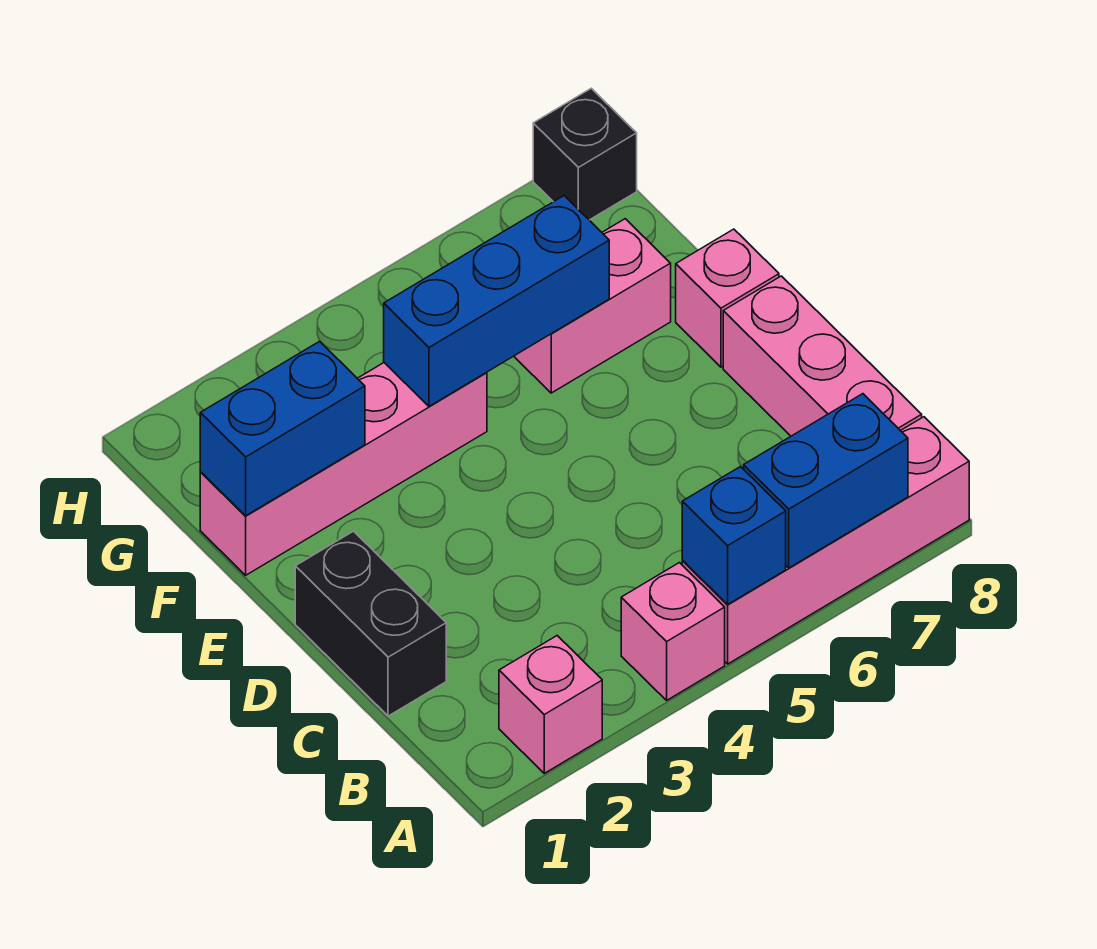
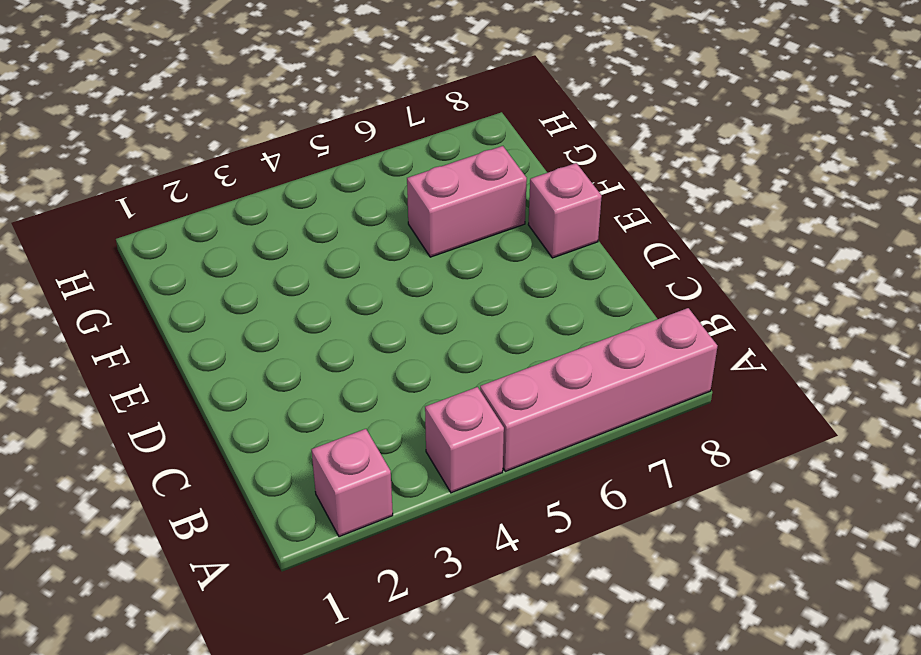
none -> pink 1x3 brick [723,276,922,436]
none -> black 1x2 brick [295,531,446,716]
none -> pink 1x4 brick [200,363,487,575]

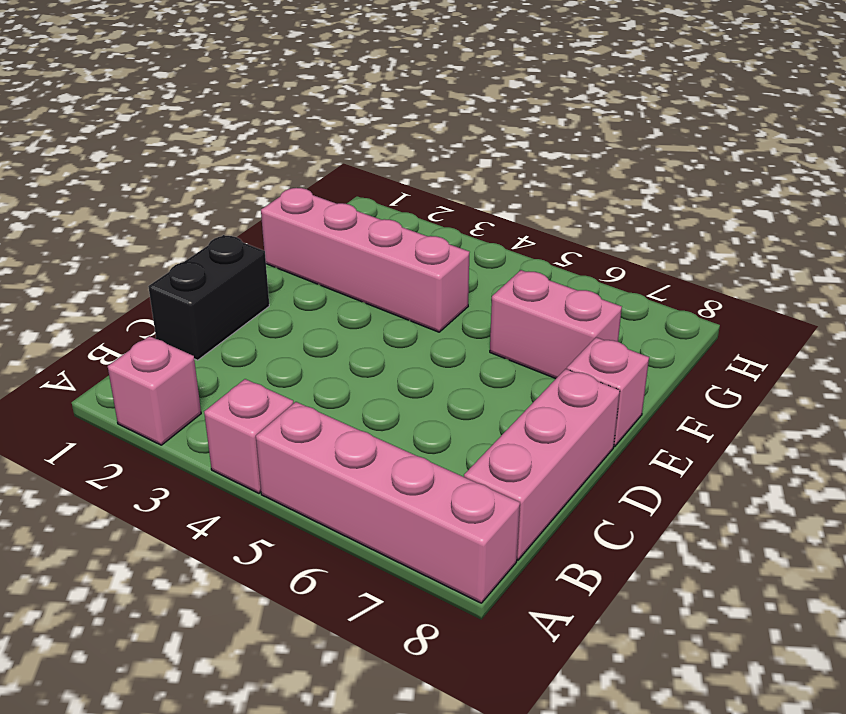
none -> black 1x1 brick [533,88,637,220]
none -> blue 1x1 brick [682,466,786,604]
none -> blue 1x2 brick [744,394,908,568]

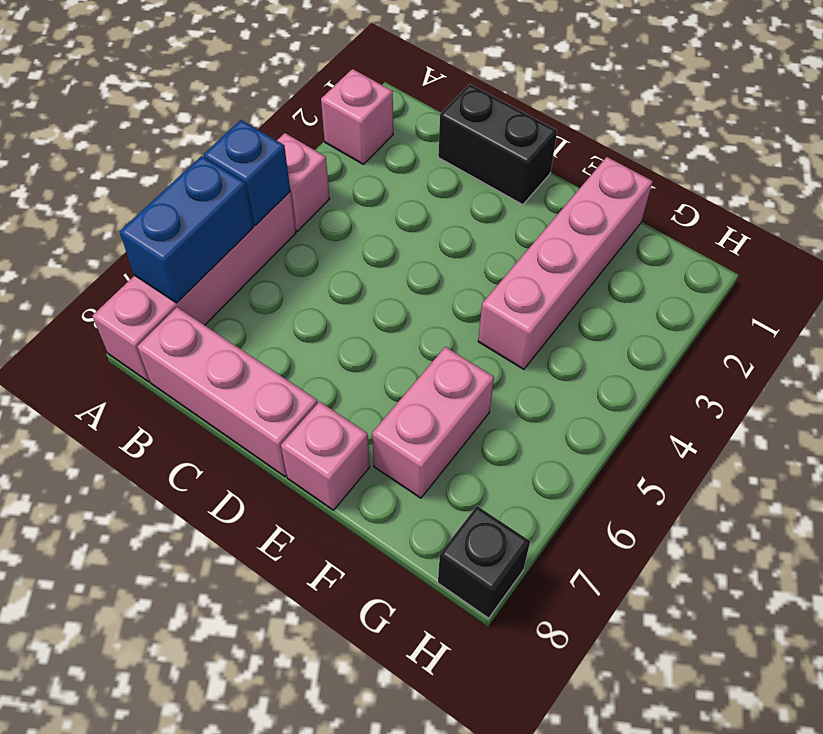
none -> blue 1x2 brick [200,341,365,516]
none -> blue 1x3 brick [384,196,609,406]

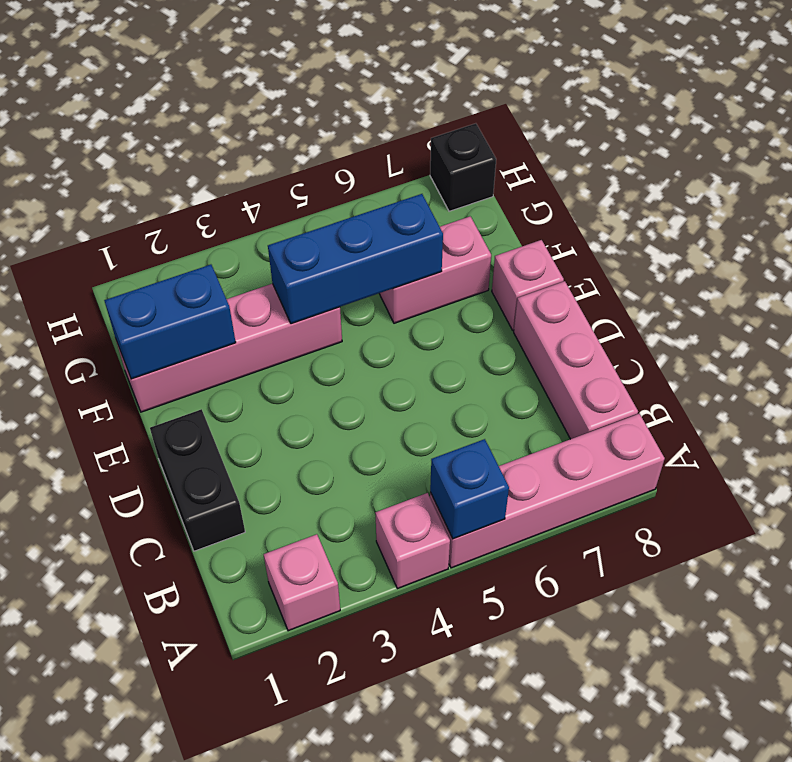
none -> blue 1x2 brick [744,394,908,568]

